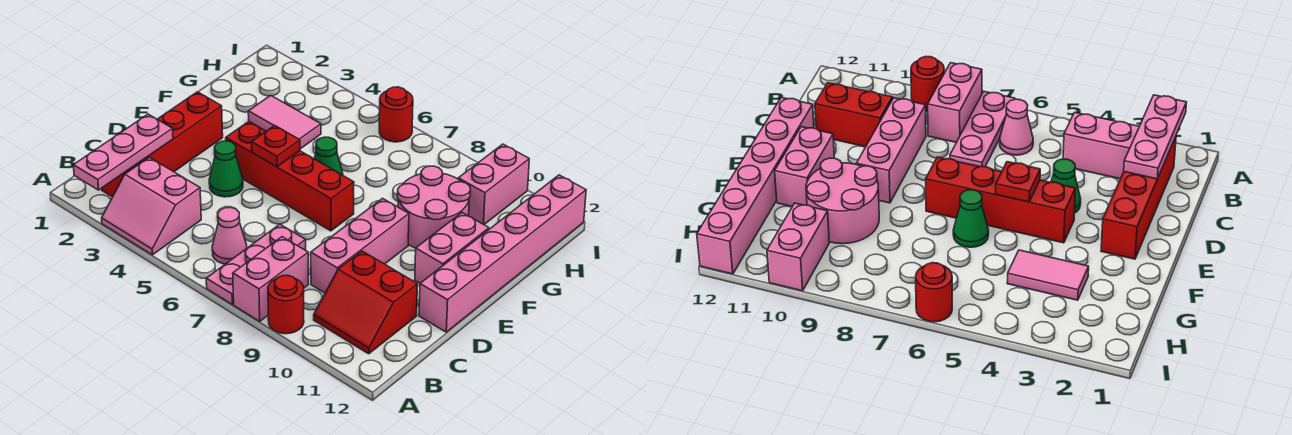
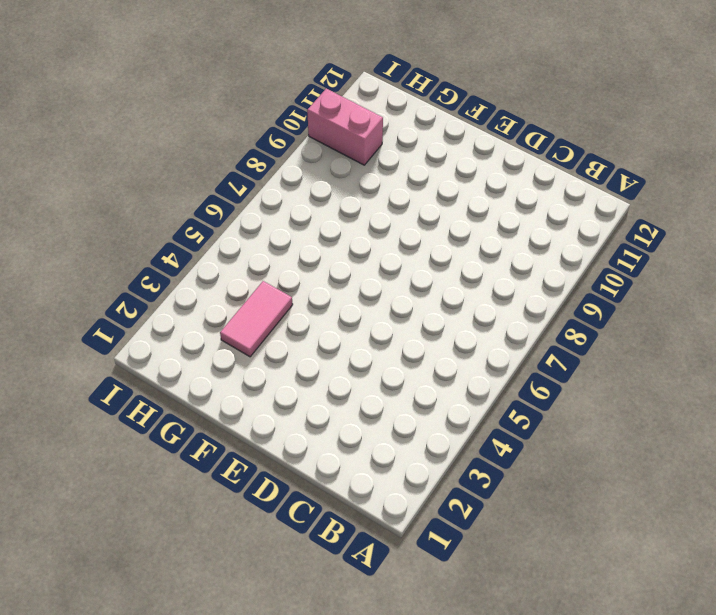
none -> pink 2x2 slope [102,157,201,255]
none -> pink 1x3 plate [206,224,306,304]
none -> pink 1x2 brick [233,237,308,321]

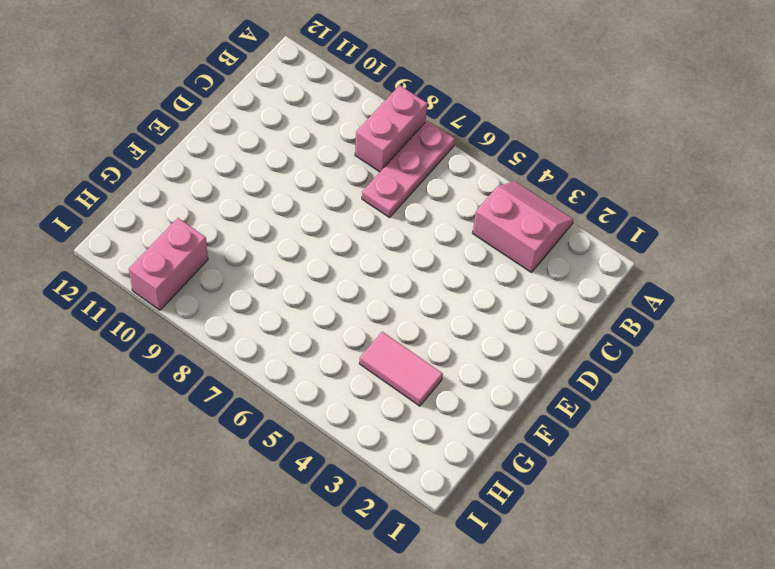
none -> red 1x1 round brick [268,275,304,334]
none -> red 1x4 brick [102,92,223,197]
none -> pink 1x1 cone [212,208,247,264]

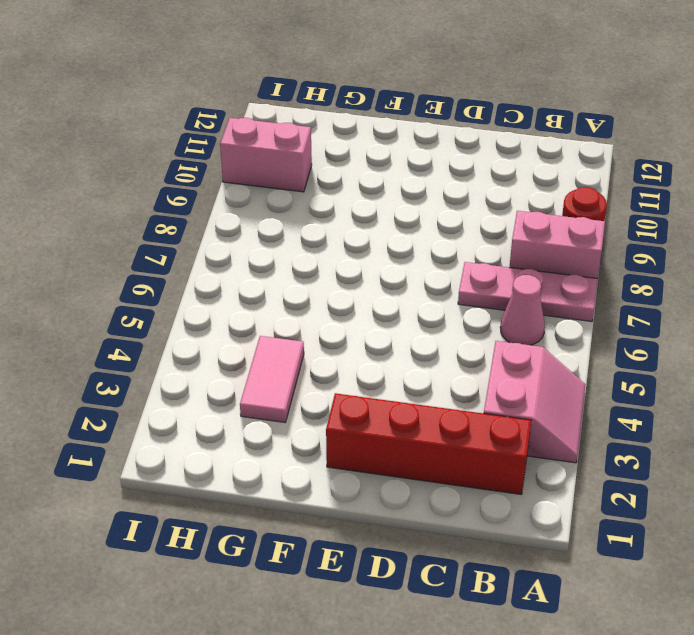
none -> red 2x2 slope [314,251,417,354]
none -> pink 1x3 brick [311,198,409,293]
none -> green 1x1 cone [209,141,243,197]

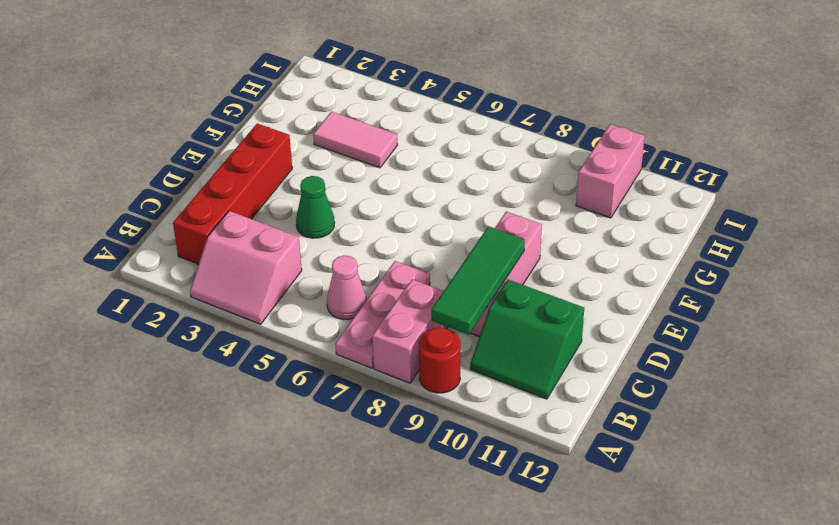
green 1x3 tile [431,226,525,335] -> none
green 2x2 slope [470,280,584,399] -> red 2x2 slope [314,251,417,354]
none -> pink 1x6 brick [419,175,586,332]
none -> red 1x4 brick [226,121,354,231]
none -> pink 1x2 brick [415,213,489,283]

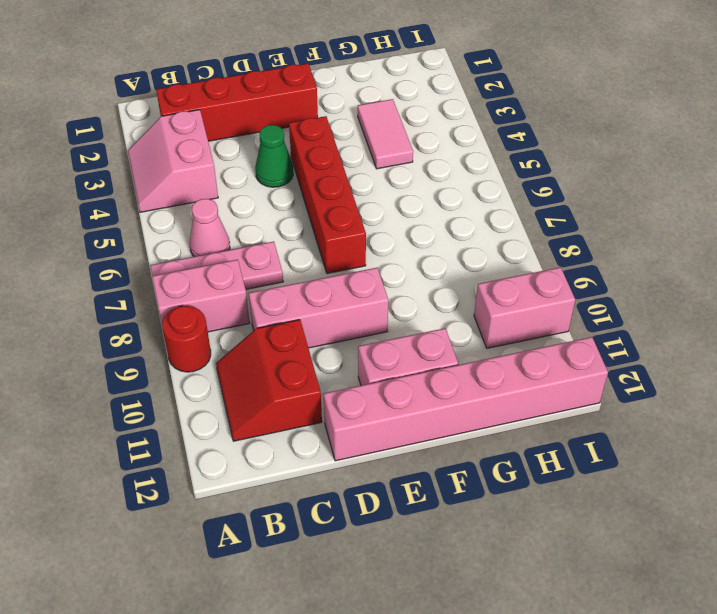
none -> green 1x1 cone [314,137,343,175]
none -> pink 2x2 round brick [397,166,471,248]
none -> red 1x1 round brick [379,87,413,142]

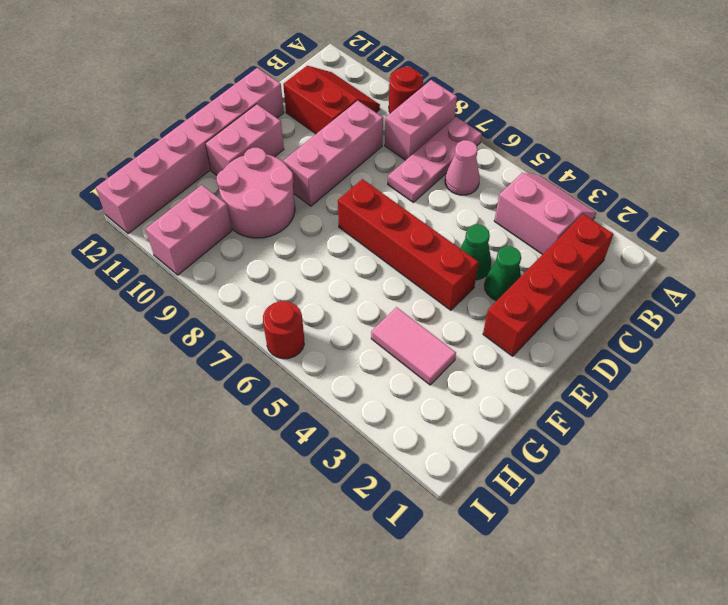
green 1x1 cone [484,246,521,301] -> green 1x1 cone moved to [314,137,343,175]
none -> pink 1x3 plate [73,114,173,190]
none -> red 1x1 plate [252,126,300,167]

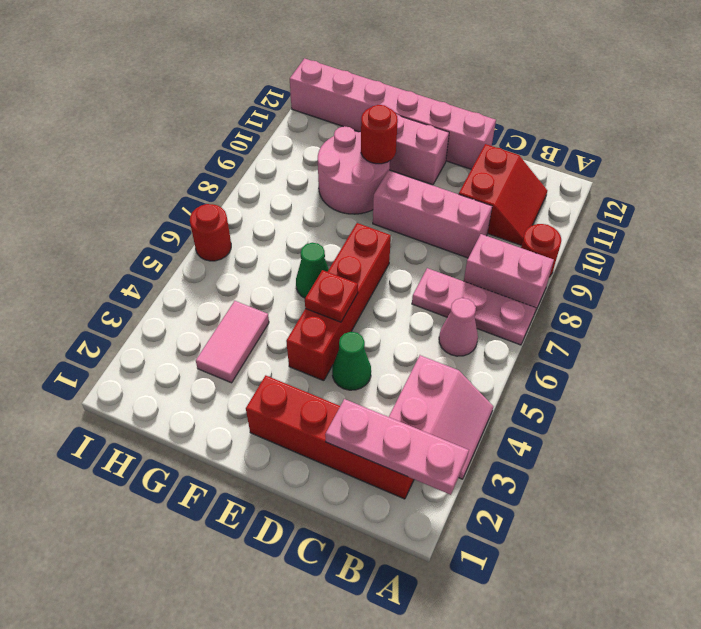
red 1x1 round brick [361,105,398,164] -> none
none -> pink 1x2 brick [458,144,529,224]

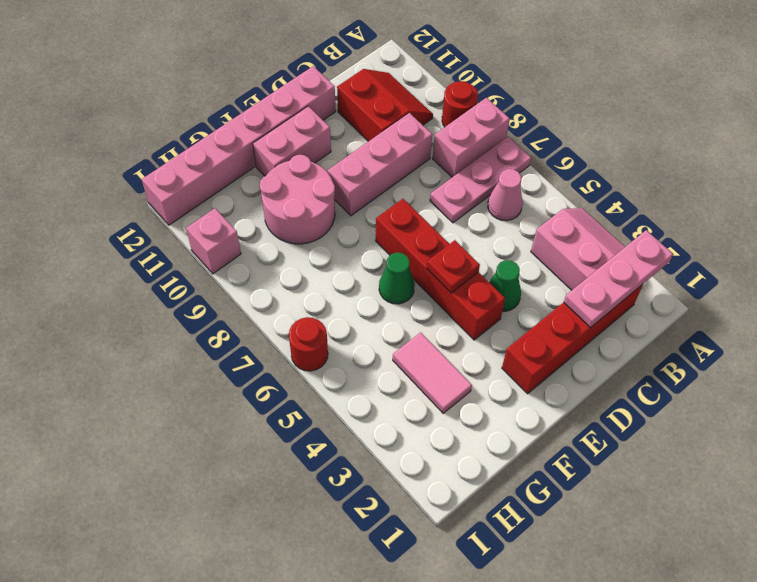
pink 1x1 brick [186,208,241,274] -> pink 1x2 brick [458,144,529,224]

